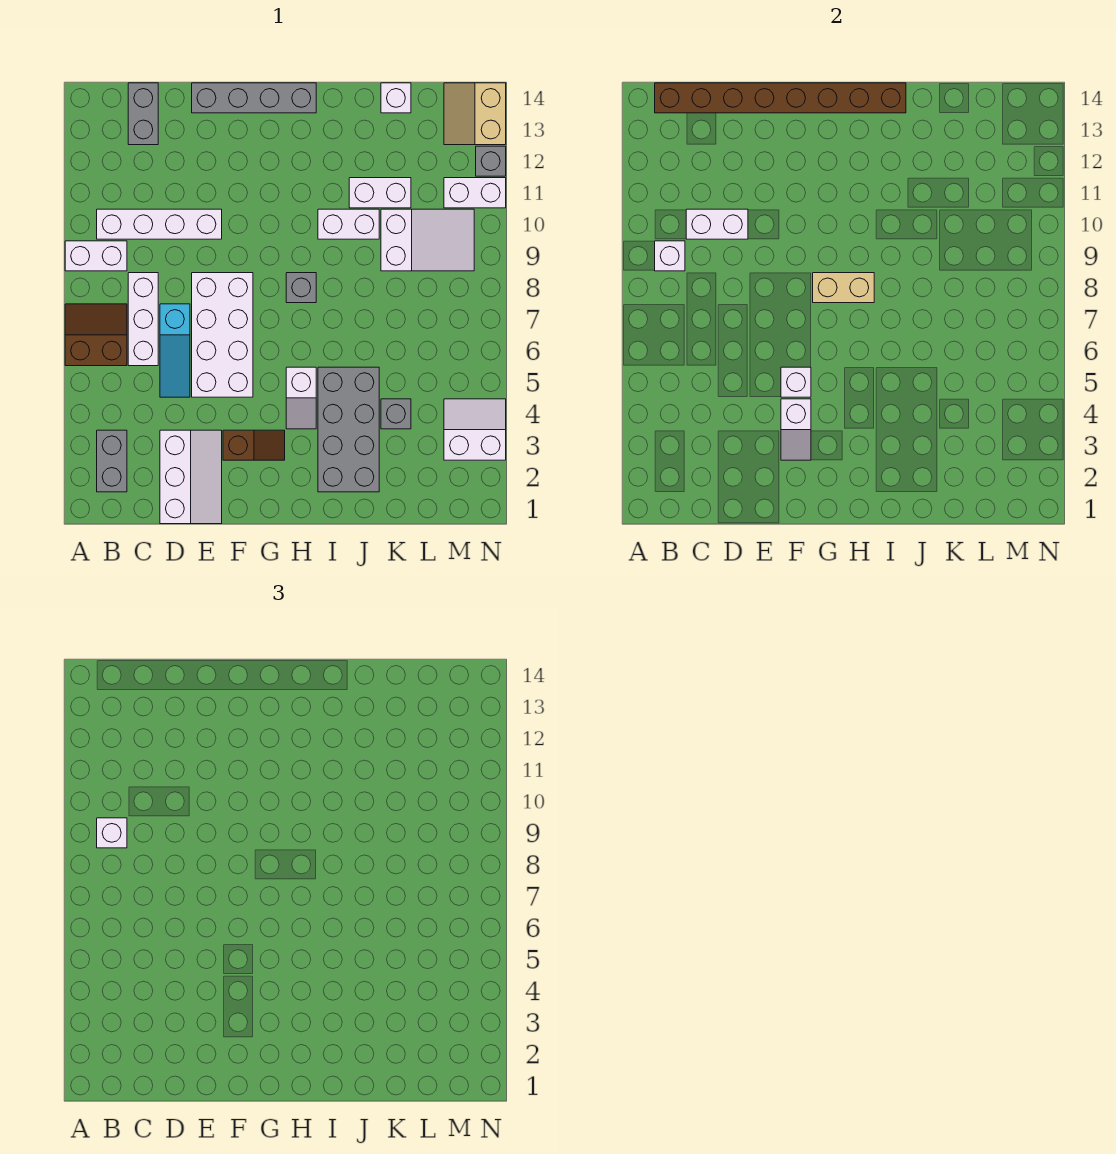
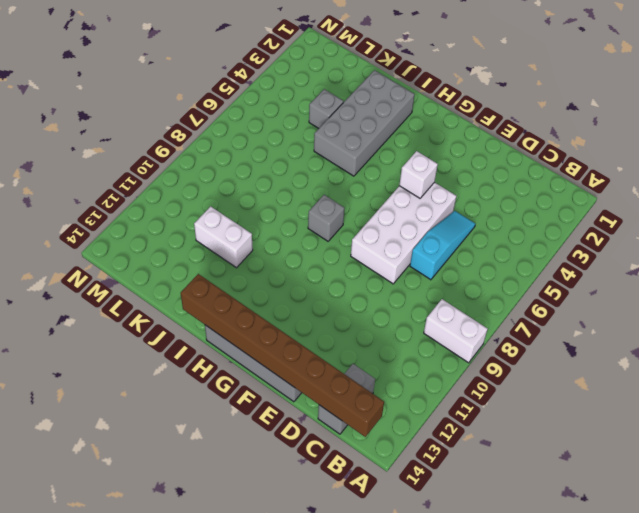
none -> brown 2x2 slope [65,304,127,366]
none -> grey 1x2 brick [97,430,127,492]
none -> white 1x4 brick [97,209,222,239]
none -> white 1x3 brick [128,273,158,366]

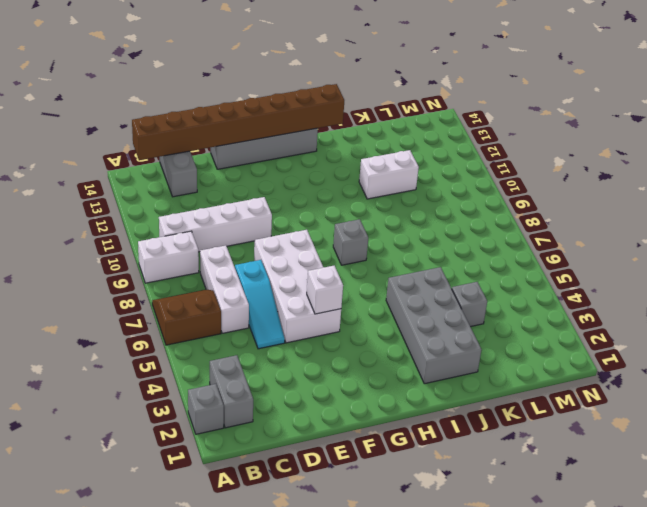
grey 1x1 brick [188,384,224,434] -> grey 1x1 brick moved to [476,146,506,176]
none -> white 2x3 slope [160,430,222,524]
none -> brown 1x2 slope [223,430,285,460]
none -> white 1x2 slope [286,367,316,429]
none -> white 1x2 brick [318,209,379,239]

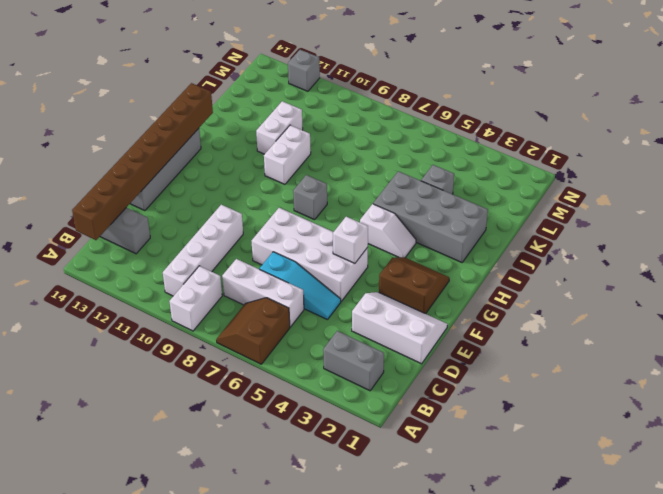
brown 2x2 slope [379,257,449,314] -> brown 1x2 slope [223,430,285,460]
none -> white 2x3 slope [381,209,474,271]
none -> white 1x1 brick [381,83,411,113]
none -> white 2x2 slope [444,399,506,460]
none -> white 1x2 brick [444,178,506,208]

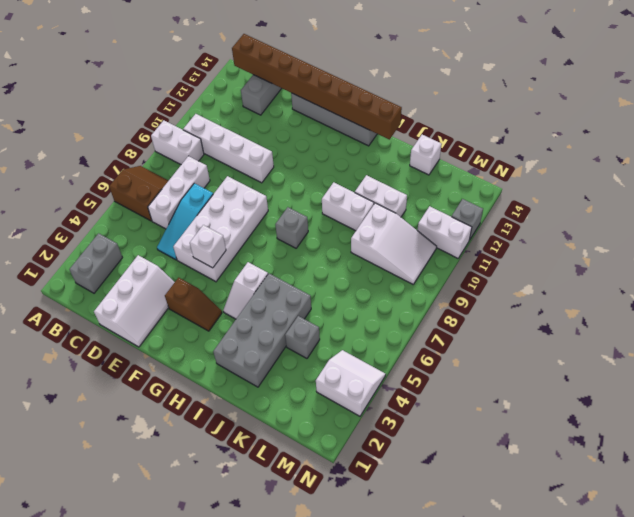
none -> tan 2x2 slope [444,83,506,145]
none -> white 1x1 brick [655,241,685,271]
none -> white 1x2 brick [686,209,748,239]
none -> white 1x2 slope [781,399,811,460]

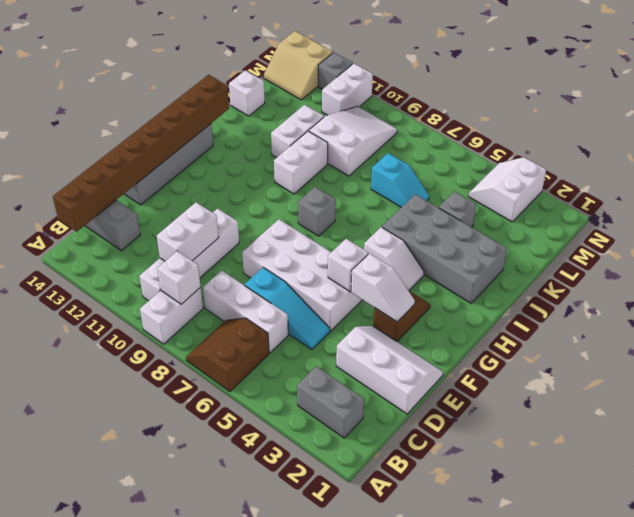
cyan 1x2 slope [371,153,429,207] -> none
none -> tan 1x2 brick [813,273,874,303]
none -> white 1x1 brick [97,818,127,848]

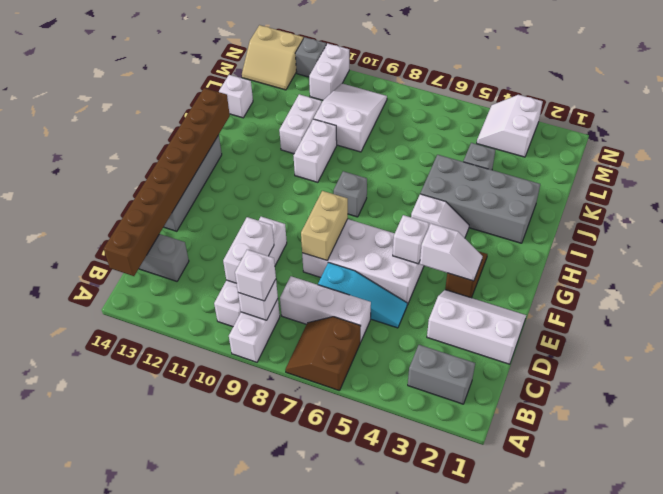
tan 1x2 brick [301,191,348,260] -> tan 1x2 brick moved to [813,273,874,303]

